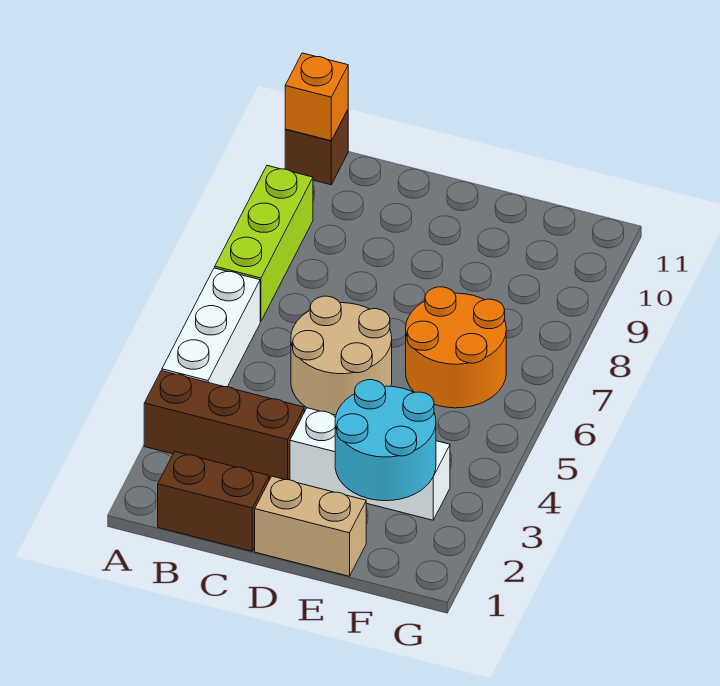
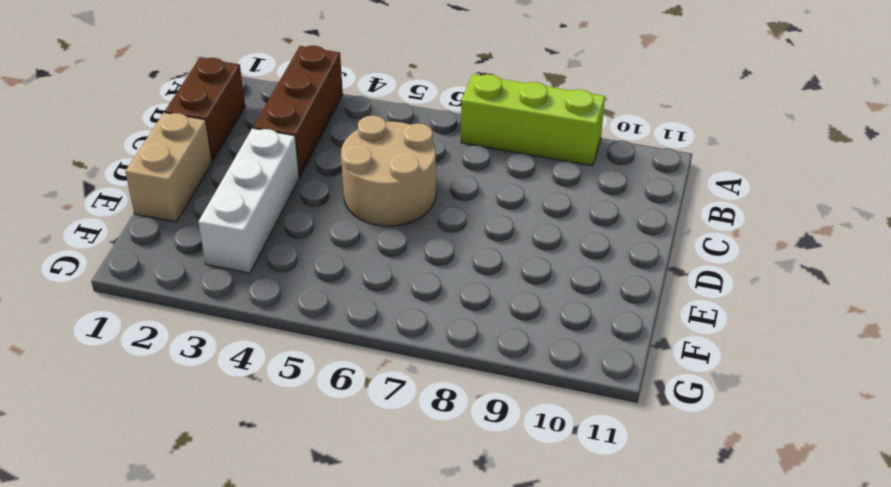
none -> white 1x3 brick [162,268,260,387]
none -> brown 1x1 brick [285,110,348,185]

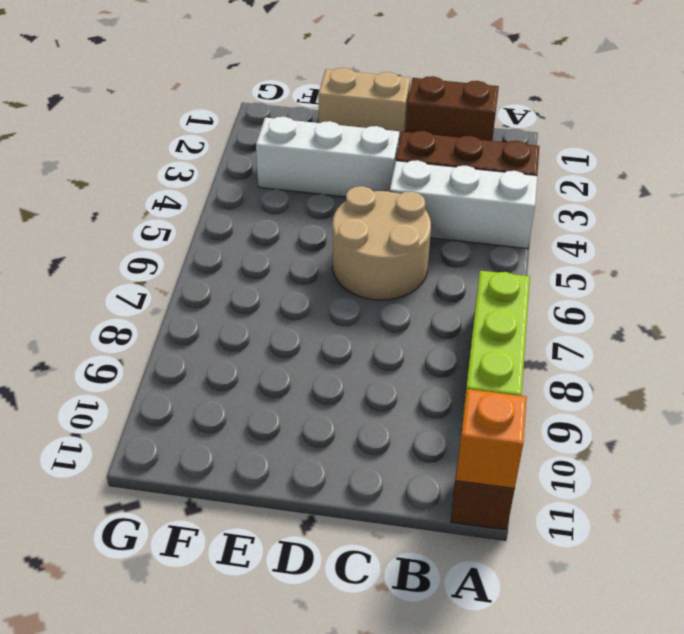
white 1x3 brick [390,160,537,249] -> white 1x3 brick turned to [162,268,260,387]
none -> orange 2x2 round brick [406,287,506,408]
none -> cyan 2x2 round brick [335,380,436,501]

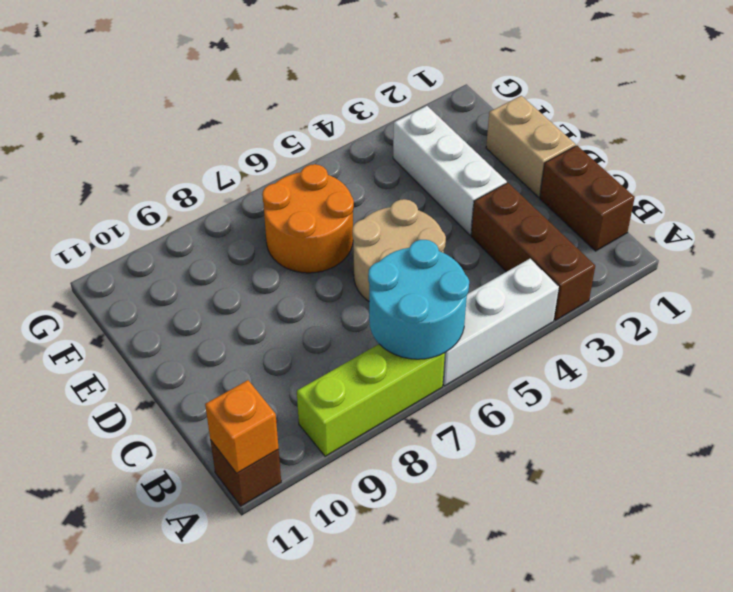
cyan 2x2 round brick [368,240,469,359] -> cyan 2x2 round brick moved to [335,380,436,501]

